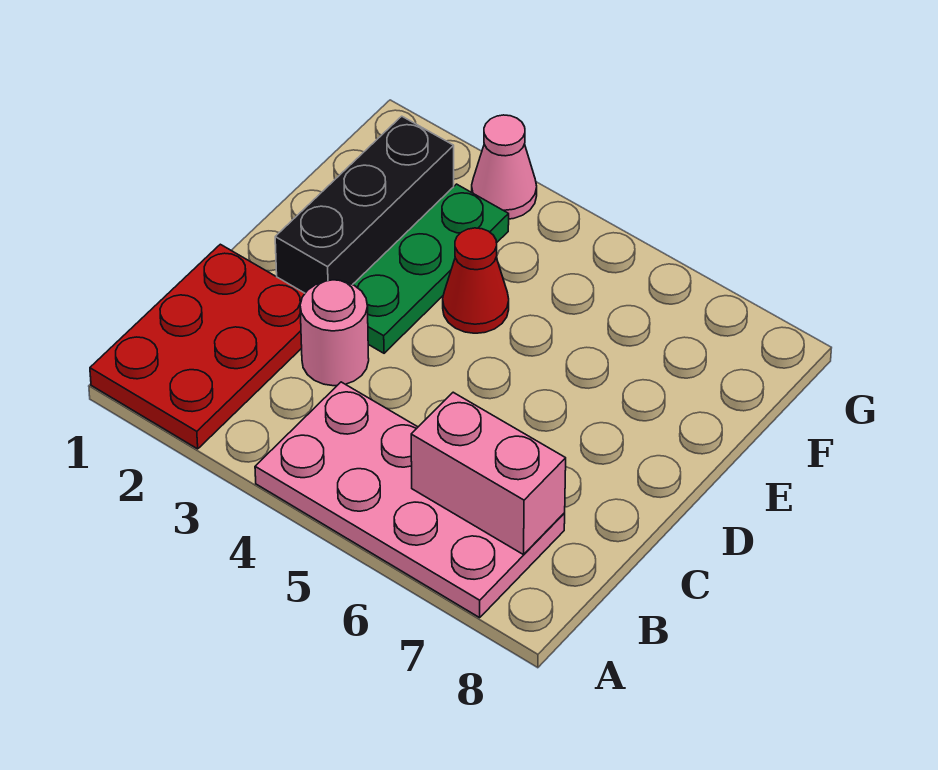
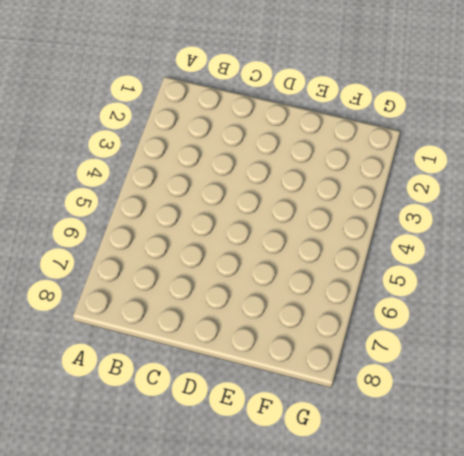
none -> red 2x3 plate [90,244,305,449]
none -> pink 2x4 plate [255,382,565,618]

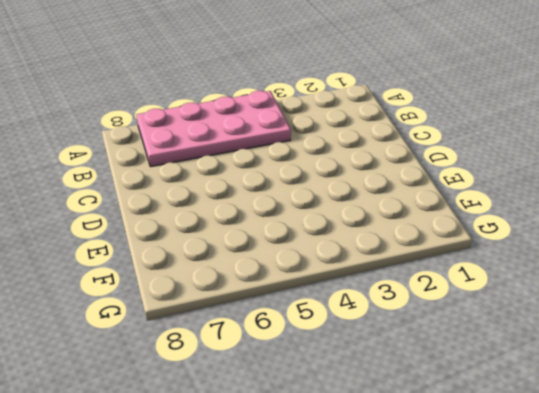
none -> red 2x3 plate [90,244,305,449]
none -> pink 1x1 round brick [300,280,369,386]

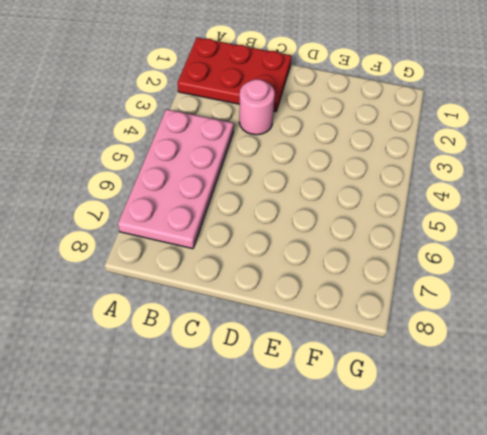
none -> black 1x3 brick [275,116,454,293]
none -> green 1x3 plate [353,184,509,353]

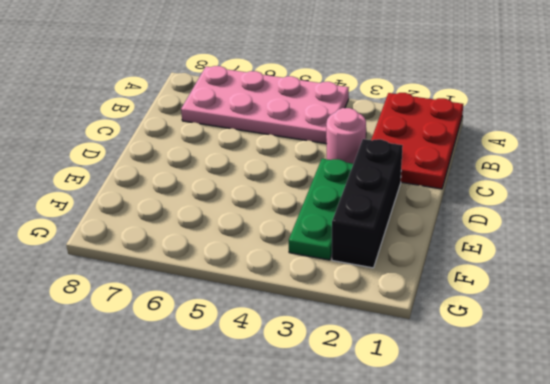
none -> red 1x1 cone [443,228,509,333]
none -> pink 1x1 cone [472,115,537,219]

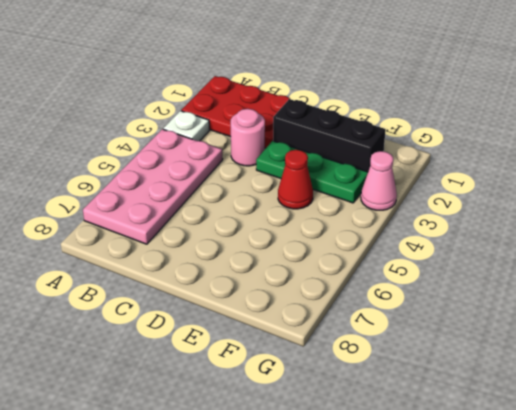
white 1x1 plate [163,111,209,141] -> none
none -> pink 1x2 brick [411,392,566,555]

